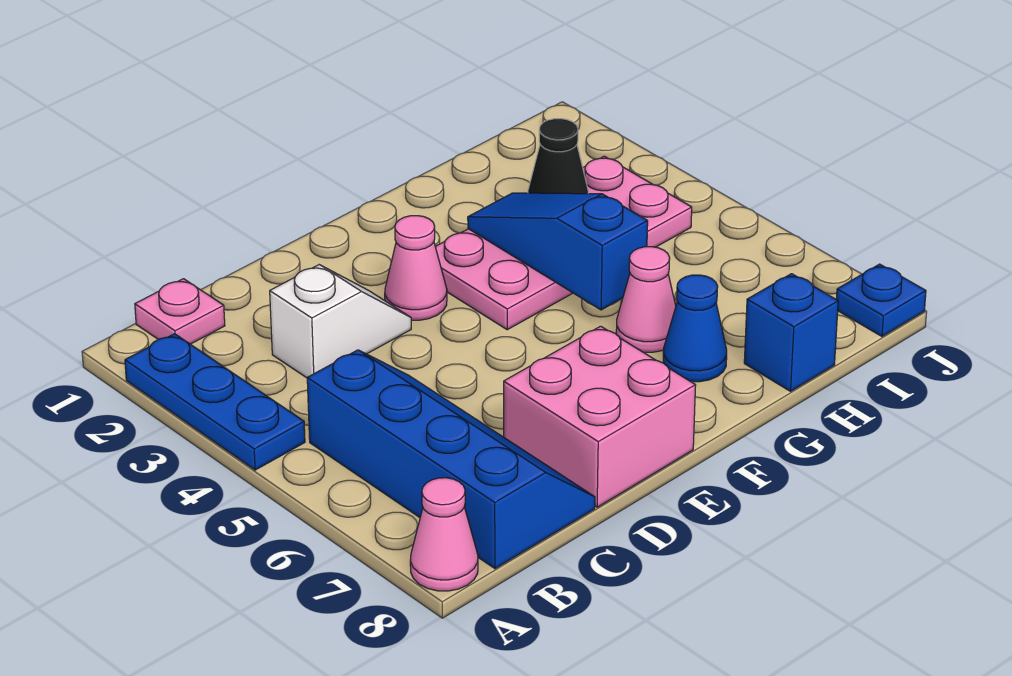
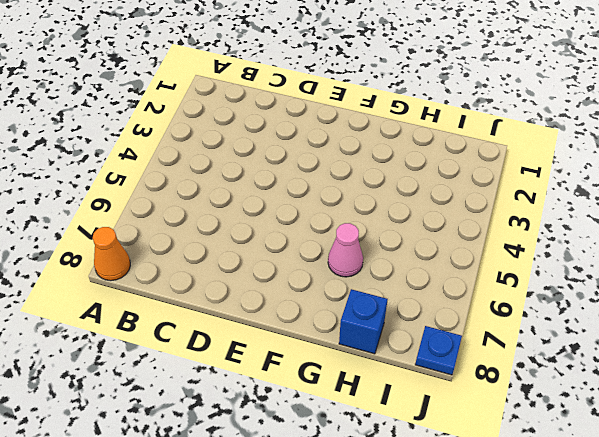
orange 1x1 cone [93,227,130,281] -> pink 1x1 cone [410,478,478,591]
none -> blue 1x3 plate [125,334,305,470]
none -> pink 1x1 plate [135,279,225,344]
none -> blue 2x4 slope [307,350,595,569]

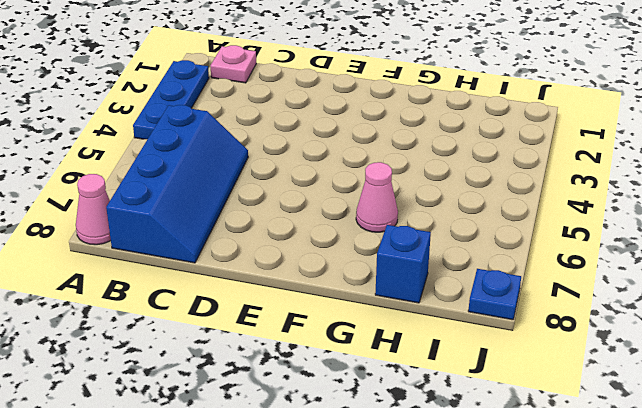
none -> white 1x2 slope [270,265,411,378]
none -> pink 2x2 brick [504,326,696,507]
none -> pink 1x1 cone [385,216,447,320]

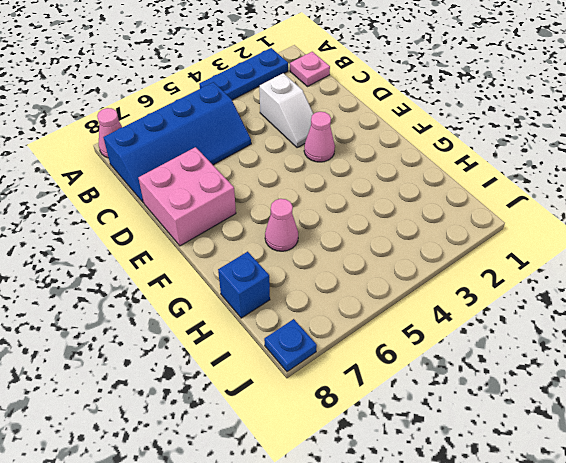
none -> pink 2x4 plate [435,156,692,330]
none -> blue 1x1 cone [663,275,727,382]
none -> blue 1x3 slope [468,193,648,310]

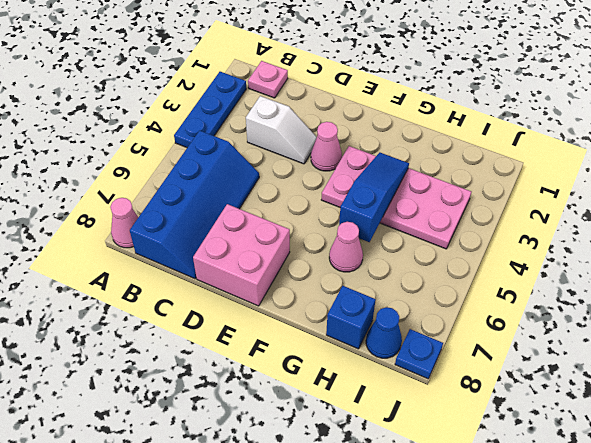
blue 1x1 cone [366,307,402,358] -> blue 1x1 cone moved to [663,275,727,382]
none -> black 1x1 cone [528,119,588,194]

